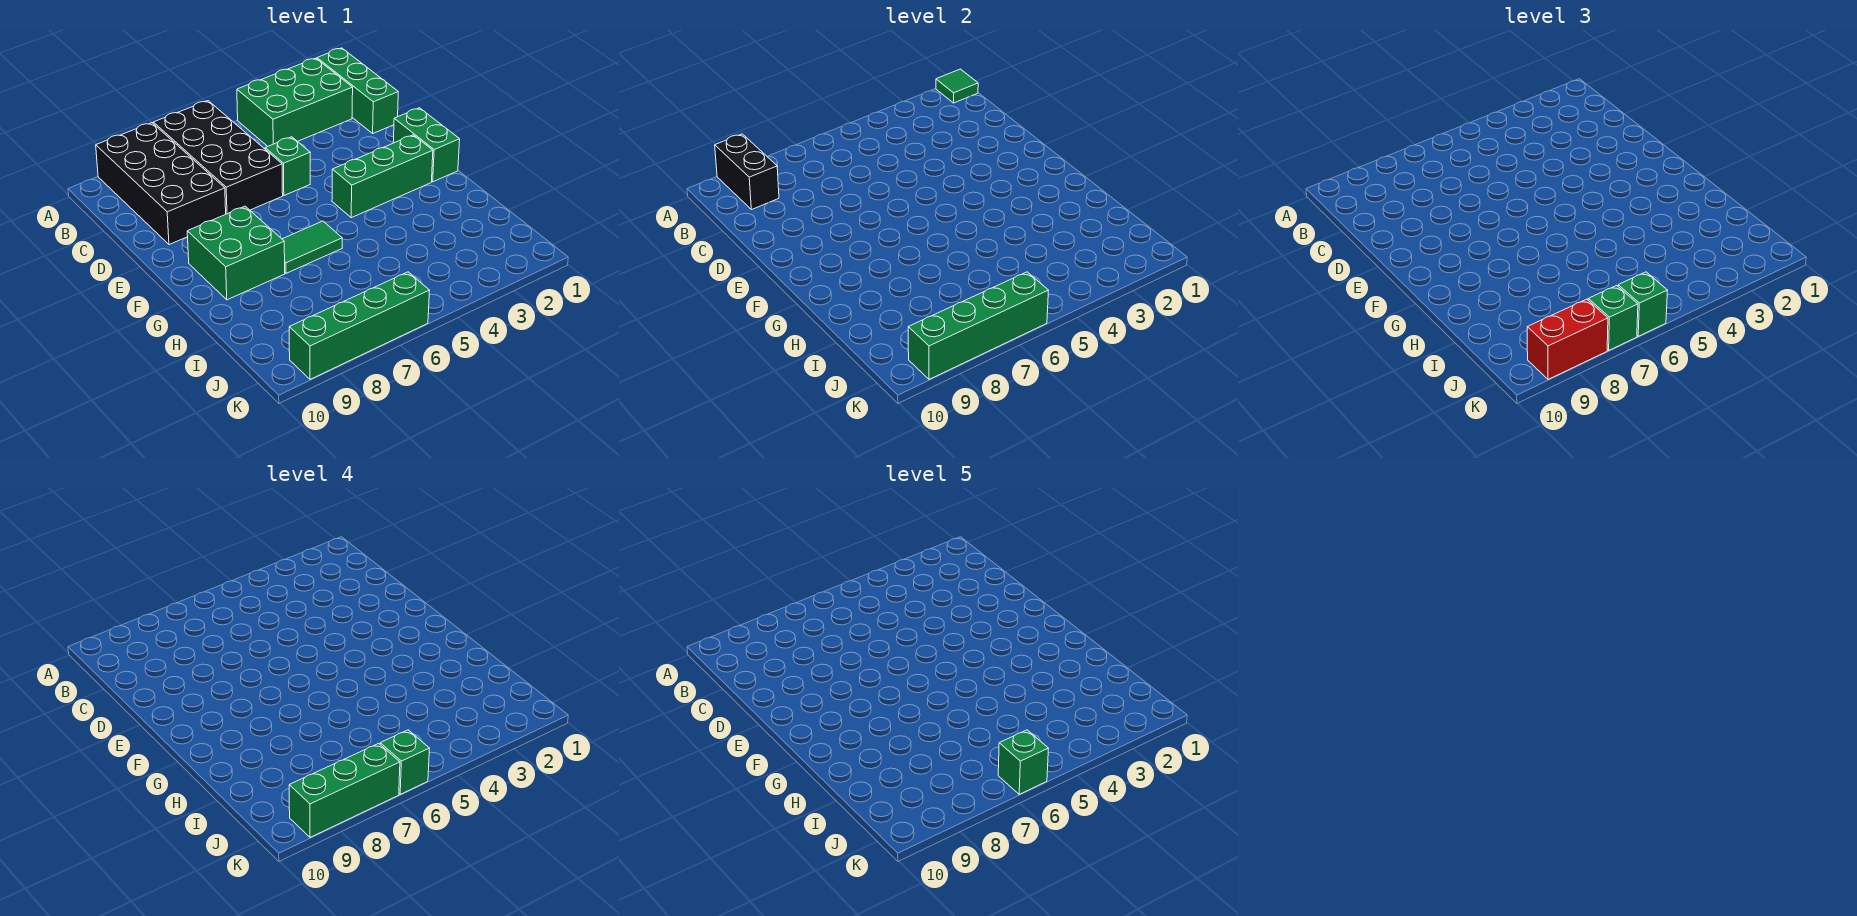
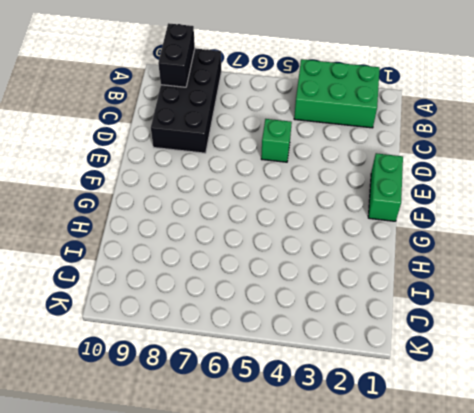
none -> green 1x3 brick [317,48,398,133]
none -> black 2x4 brick [153,101,283,214]
none -> green 1x3 brick [332,135,433,218]

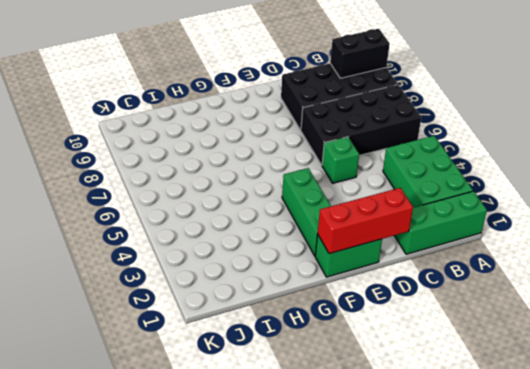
red 1x3 brick [318,188,413,254] -> none
none -> green 2x2 brick [187,206,285,300]
none -> green 1x2 tile [282,221,342,273]
none -> green 1x4 brick [289,272,430,379]

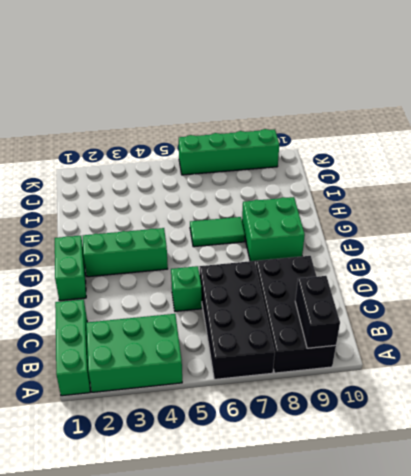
none -> green 1x1 tile [936,69,978,103]
none -> green 1x4 brick [908,272,1049,379]
none -> green 1x1 brick [1618,272,1668,336]

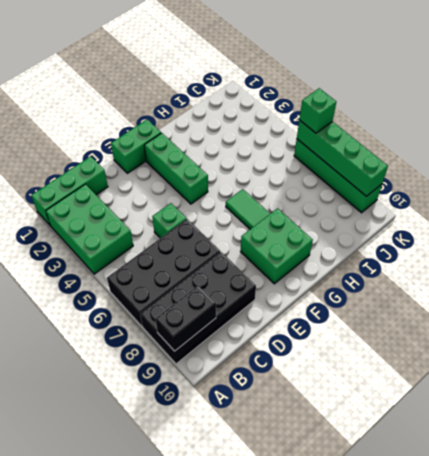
none -> green 1x1 tile [936,69,978,103]
none -> green 1x1 brick [1588,285,1638,350]
none -> red 1x2 brick [1527,299,1608,379]

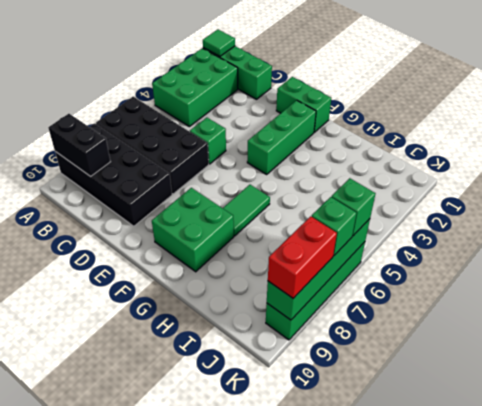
none -> green 1x1 brick [380,730,430,794]
none -> green 1x3 brick [289,743,400,837]
none -> green 1x1 brick [998,730,1049,794]

